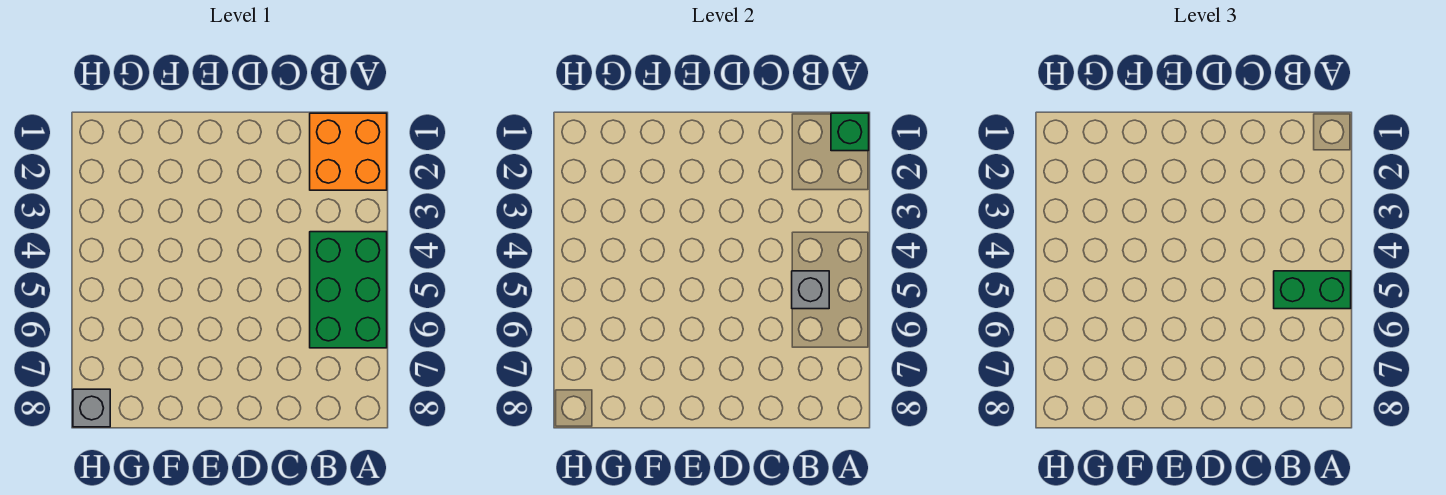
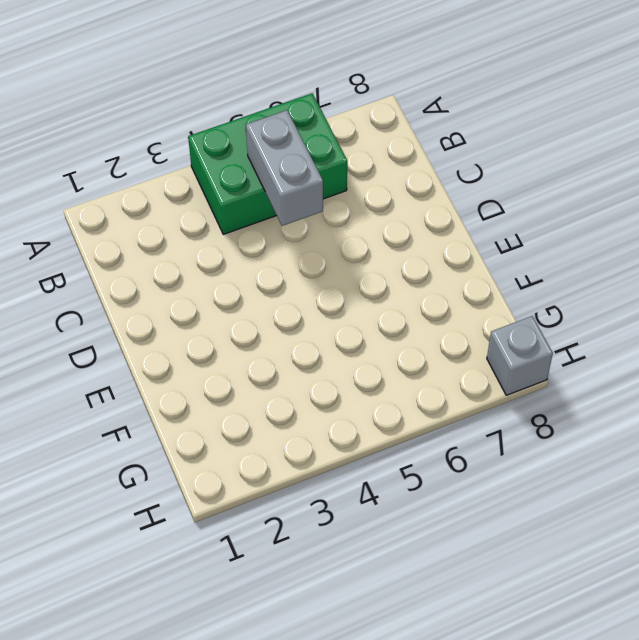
grey 1x2 brick [246,110,323,226] -> grey 1x1 brick [792,271,829,309]
none -> orange 2x2 brick [310,113,387,190]
none -> green 1x1 brick [831,113,869,151]

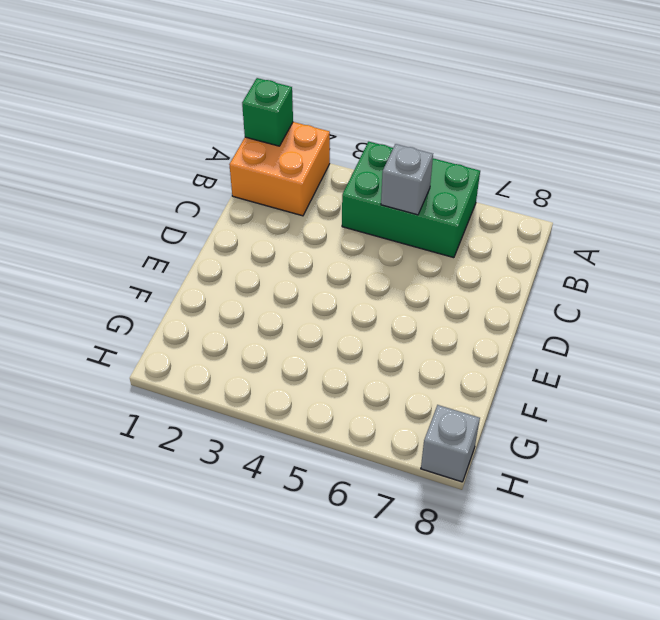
none -> green 1x2 brick [1274,271,1351,309]

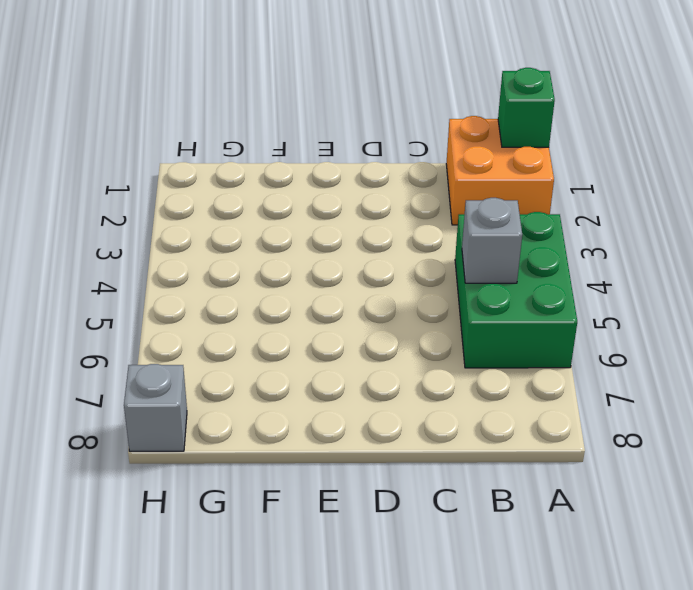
none -> green 1x2 brick [1274,271,1351,309]

